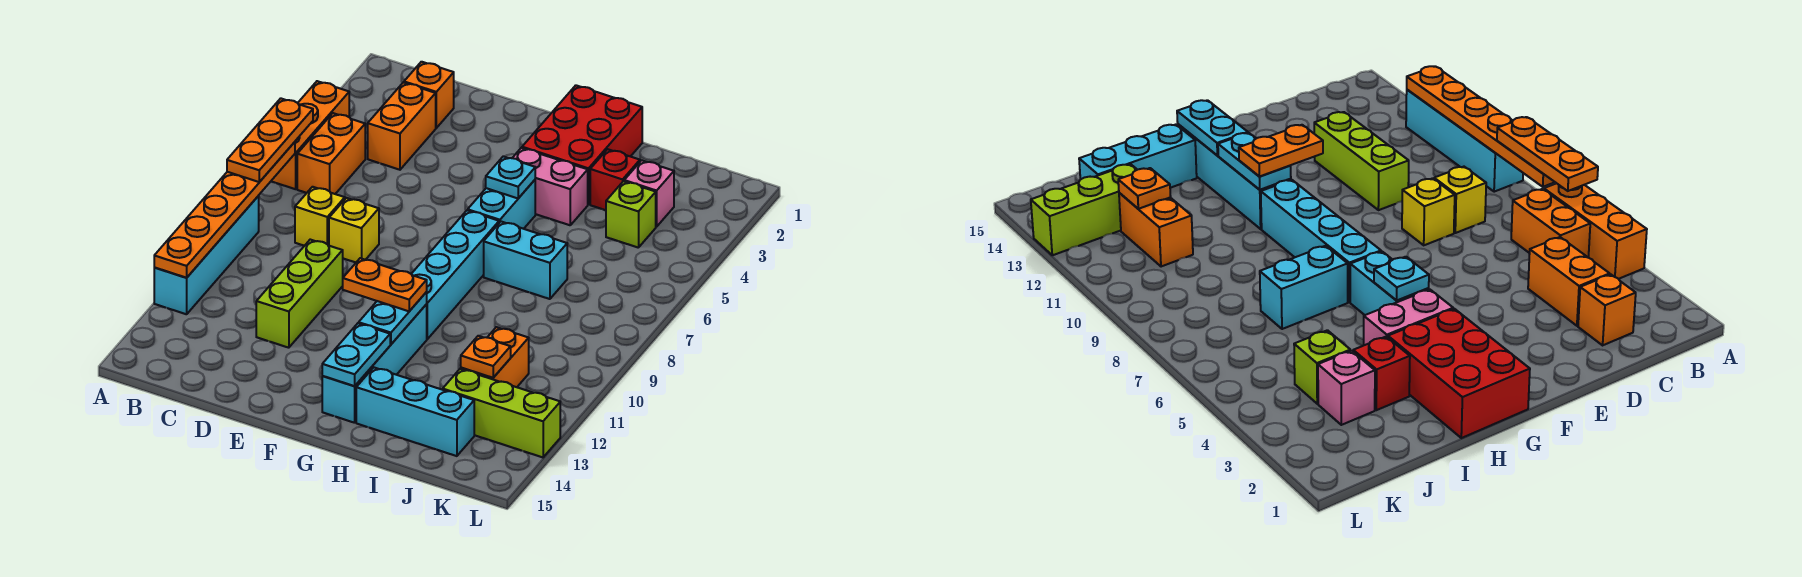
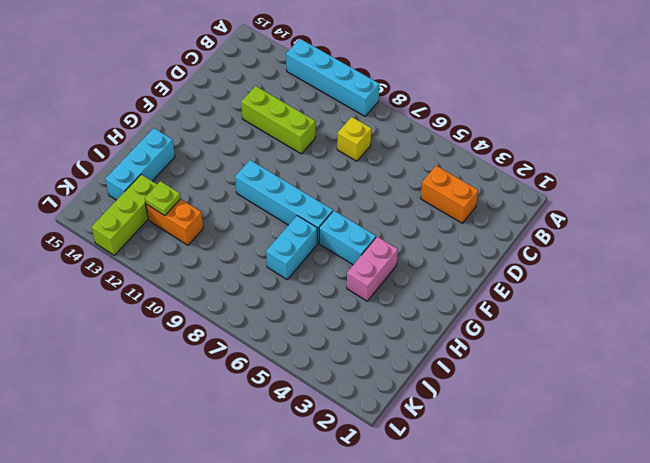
lime 1x1 plate [145,181,181,216] -> orange 1x1 plate [461,336,511,378]
none -> orange 1x3 brick [272,81,349,189]
none -> orange 1x2 brick [297,113,365,194]
none -> orange 1x1 brick [404,62,454,128]

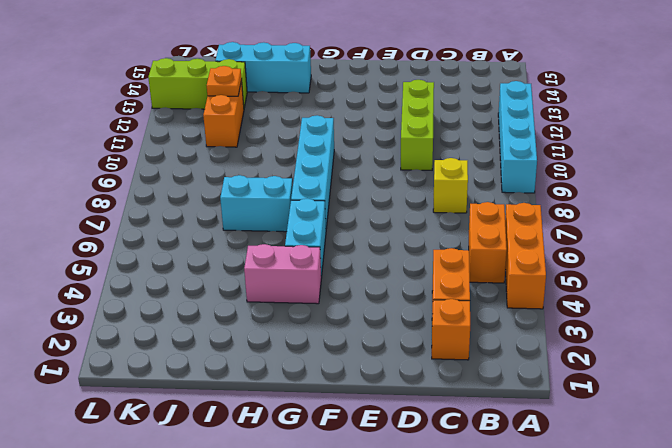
none -> yellow 1x1 brick [329,198,379,262]
none -> red 2x3 brick [522,85,642,205]
none -> cyan 1x4 brick [322,305,427,423]

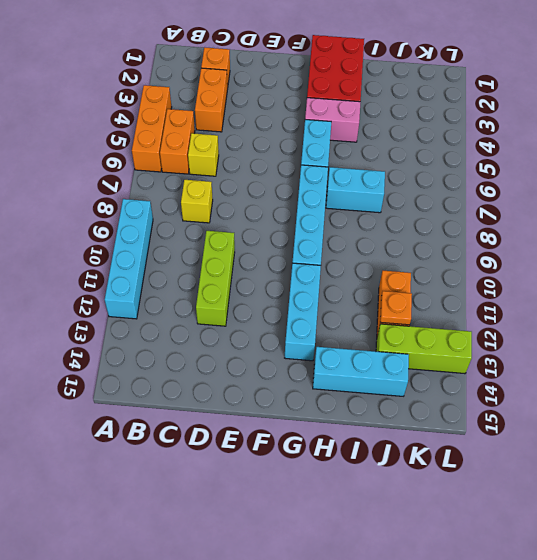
yellow 1x1 brick [188,133,219,176] -> yellow 1x1 brick moved to [329,198,379,262]
cyan 1x3 brick [285,263,321,361] -> cyan 1x4 brick [322,305,427,423]
none -> red 1x1 brick [590,149,640,210]
none -> pink 1x1 brick [624,160,674,227]
none -> lime 1x1 brick [606,181,656,248]

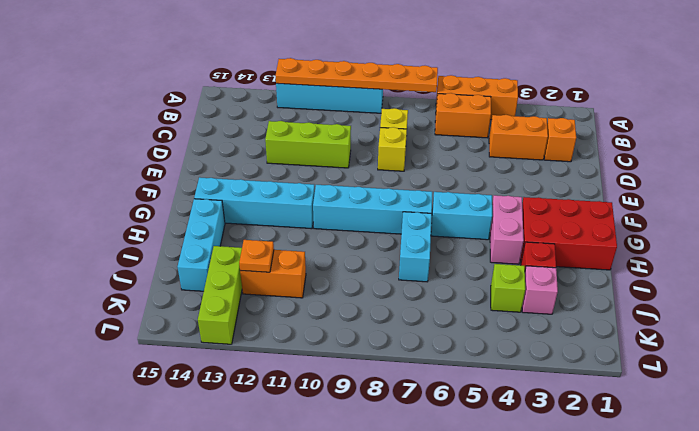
none -> cyan 1x1 plate [486,156,535,198]
none -> cyan 1x2 plate [359,292,427,344]
none -> cyan 1x2 plate [322,323,390,386]

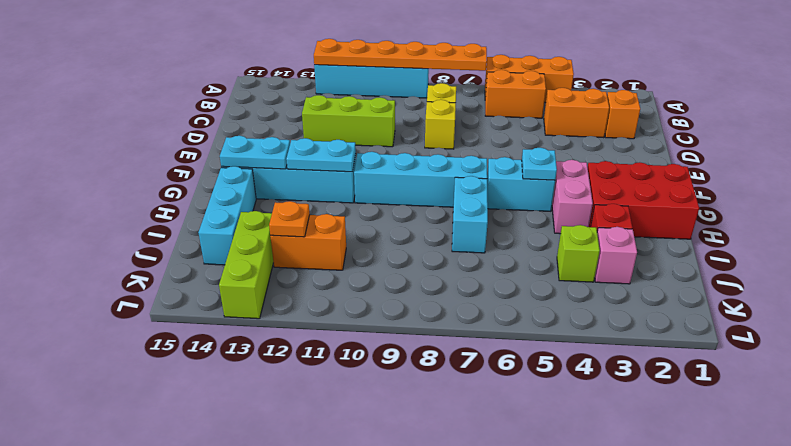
none -> orange 1x3 plate [227,98,313,182]
none -> orange 1x2 plate [343,258,427,311]

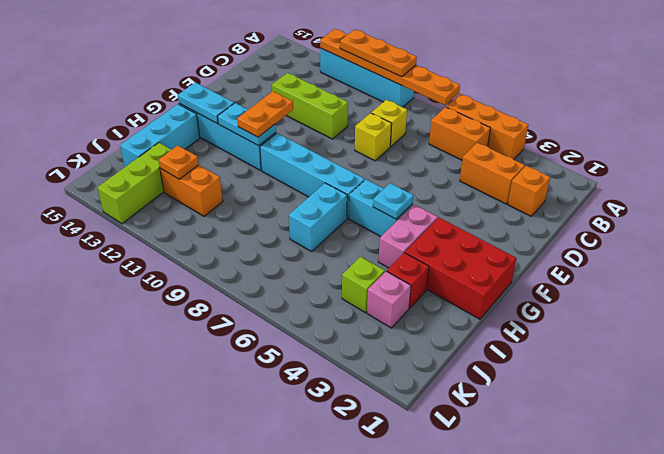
orange 1x3 plate [340,30,417,77] -> orange 1x3 plate moved to [227,98,313,182]

